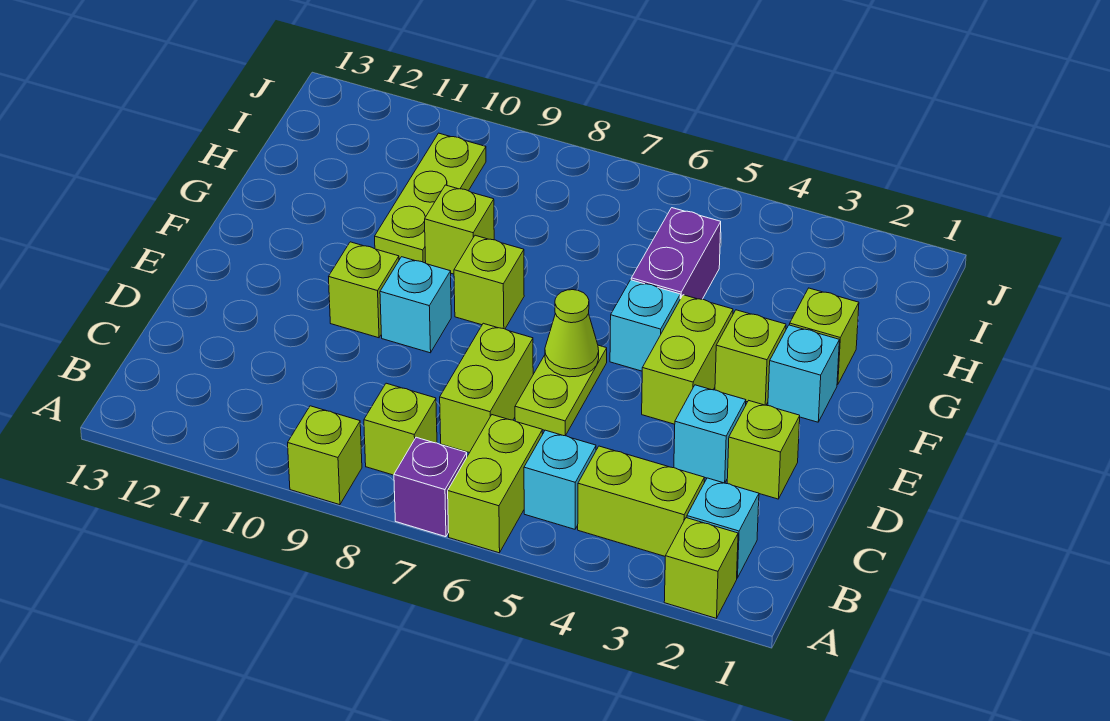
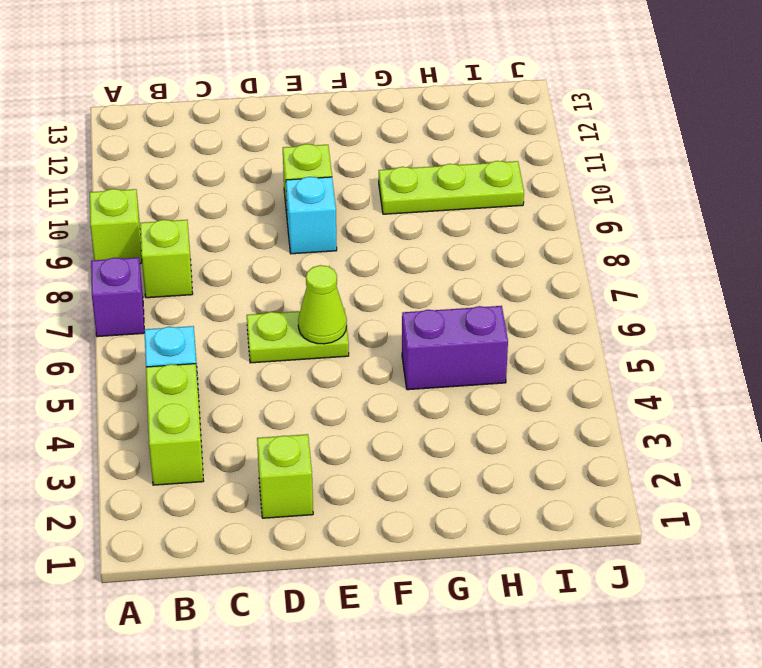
none -> lime 1x1 brick [664,518,738,618]
none -> lime 1x2 brick [448,415,543,553]
none -> cyan 1x1 brick [687,478,759,578]

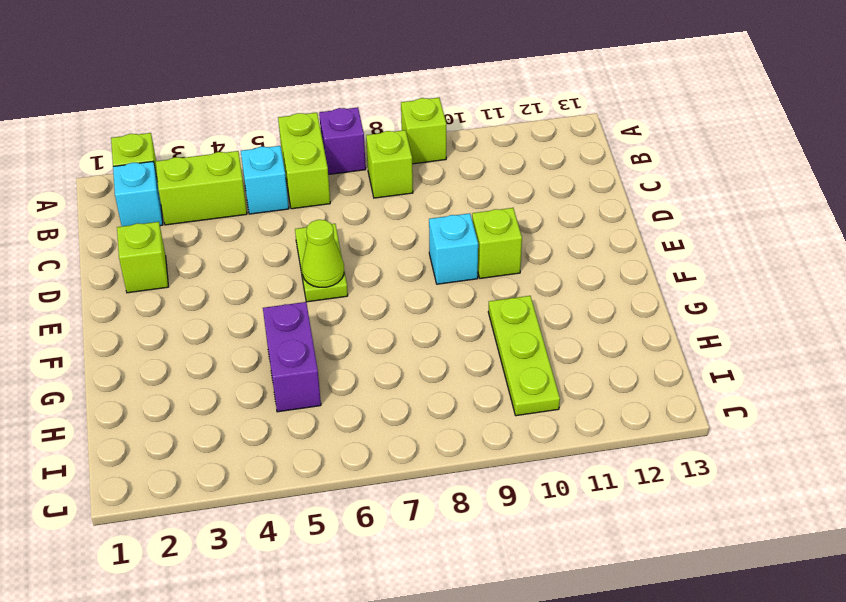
none -> lime 1x2 brick [440,323,533,453]
none -> cyan 1x1 brick [674,385,746,483]
none -> lime 1x2 brick [642,295,733,424]

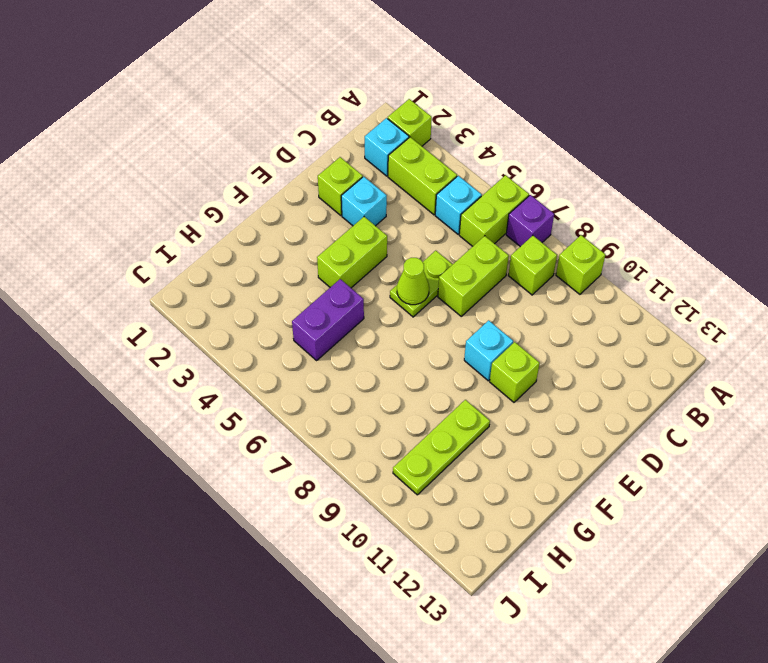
none -> cyan 1x1 brick [768,325,839,422]
none -> lime 1x1 brick [715,310,786,405]
none -> cyan 1x1 brick [610,280,680,371]

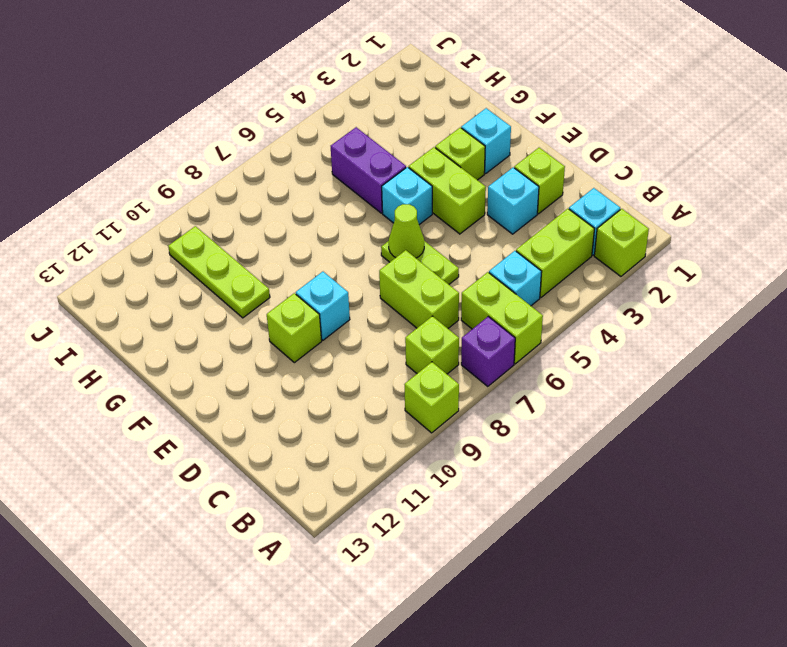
none -> lime 1x1 brick [454,235,524,329]
none -> lime 1x1 brick [790,288,859,385]
none -> lime 1x1 brick [425,185,494,274]

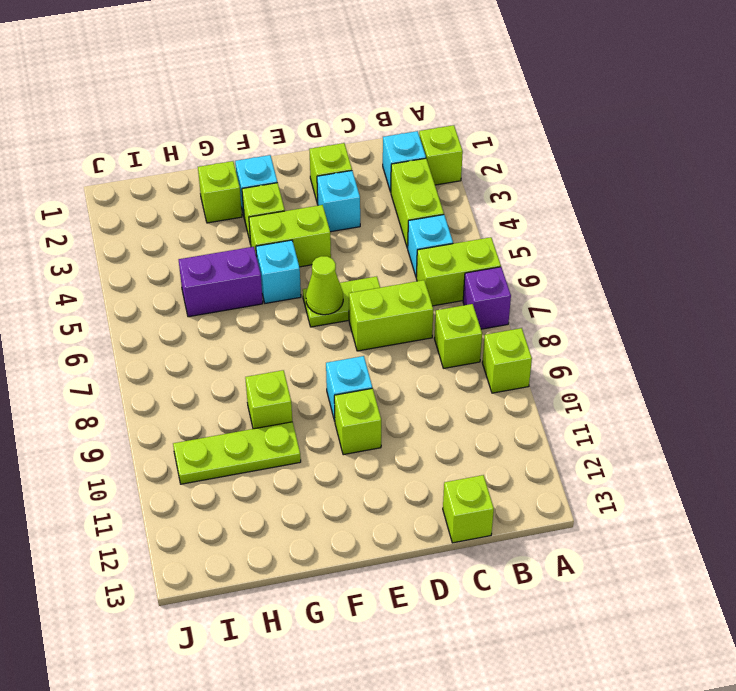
lime 1x1 brick [443,475,494,543] -> lime 1x1 brick moved to [454,235,524,329]

